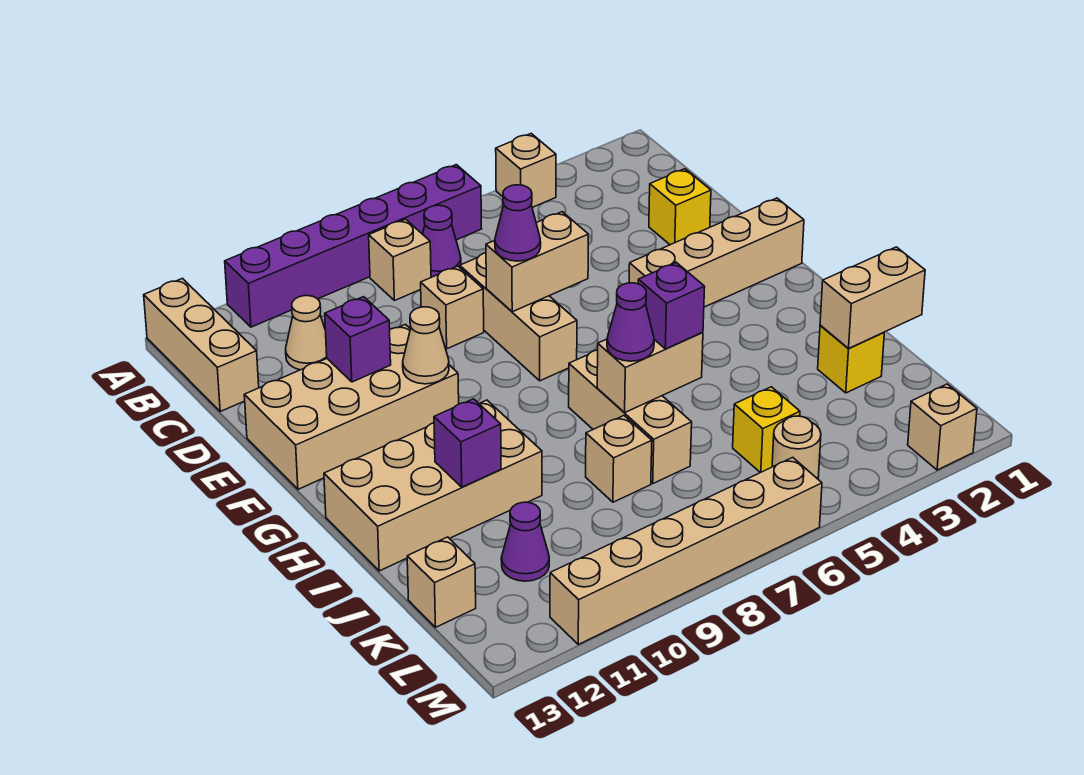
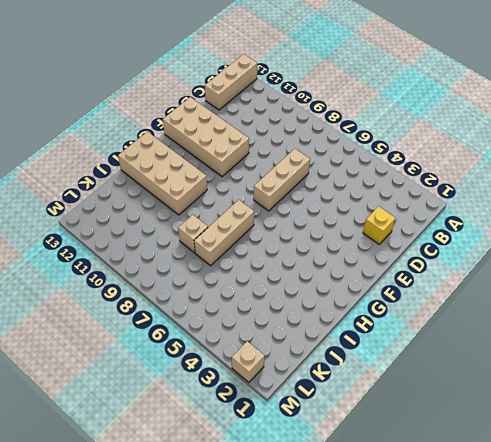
none -> tan 1x1 brick [496,134,556,207]
none -> purple 1x6 brick [225,165,482,327]
none -> purple 1x1 cone [423,205,461,277]
none -> tan 1x1 brick [369,219,431,301]

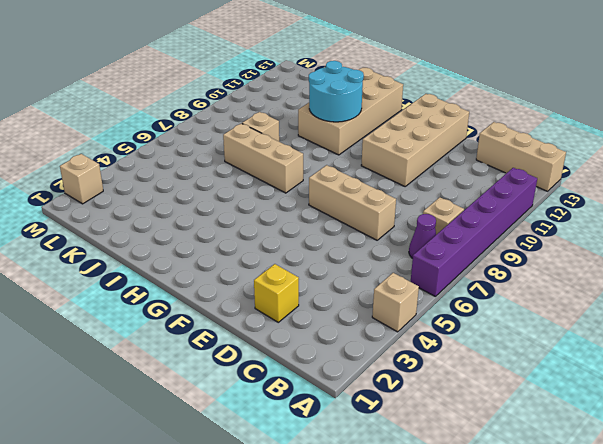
cyan 2x2 round brick [309,61,364,122] -> purple 1x1 brick [434,399,501,487]
none -> tan 1x1 cone [286,296,327,370]
none -> tan 1x1 brick [421,266,484,349]
none -> tan 1x4 brick [629,198,804,307]
none -> yellow 1x1 brick [818,325,884,393]

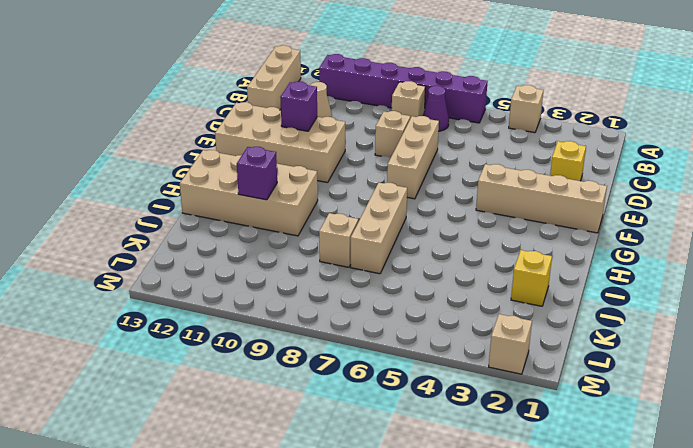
none -> yellow 1x1 brick [733,387,800,473]
none -> purple 1x1 cone [501,502,549,581]
none -> tan 1x1 brick [407,537,476,627]
none -> tan 1x1 round brick [772,416,821,479]

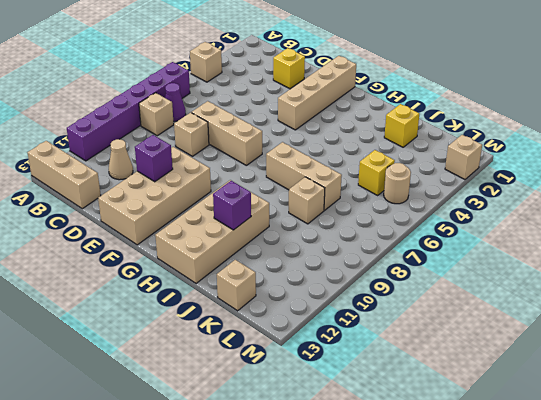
none -> purple 1x1 cone [501,502,549,581]
none -> tan 1x6 brick [550,457,822,644]
none -> tan 1x2 brick [486,212,589,312]
none -> tan 1x1 cone [403,307,449,384]

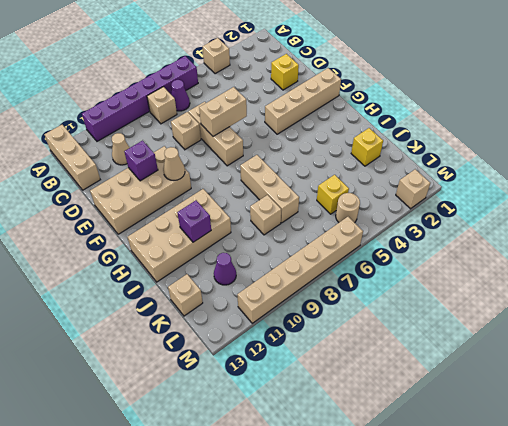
none -> tan 1x2 brick [597,332,703,413]
none -> tan 1x2 brick [820,247,925,349]
none -> purple 1x1 cone [495,185,541,261]
none -> purple 1x1 brick [638,262,705,349]

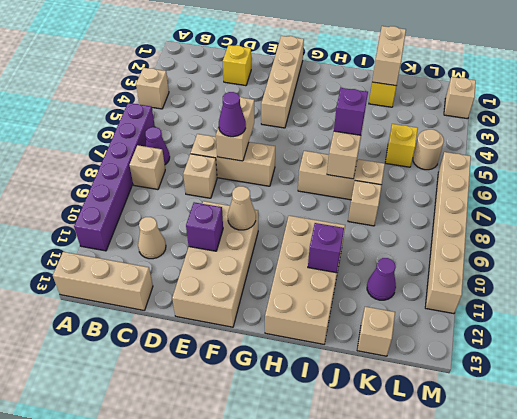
none -> purple 1x1 cone [607,283,654,361]

